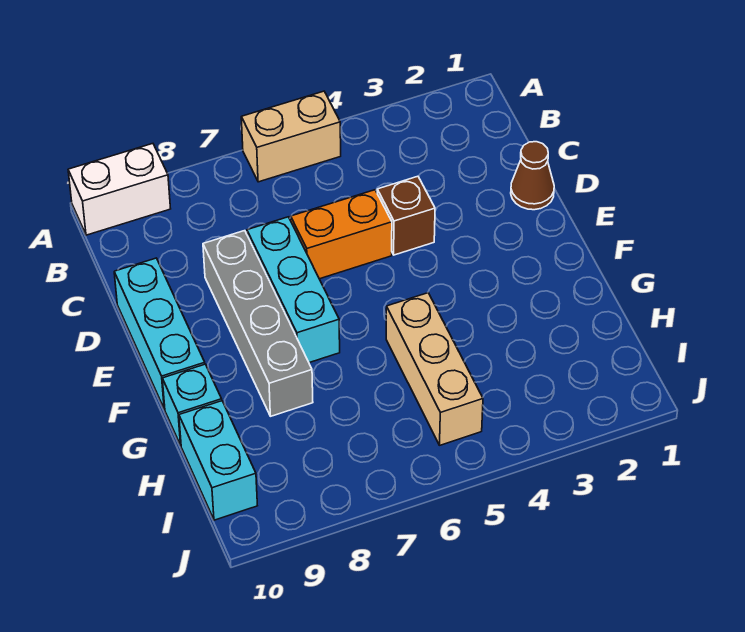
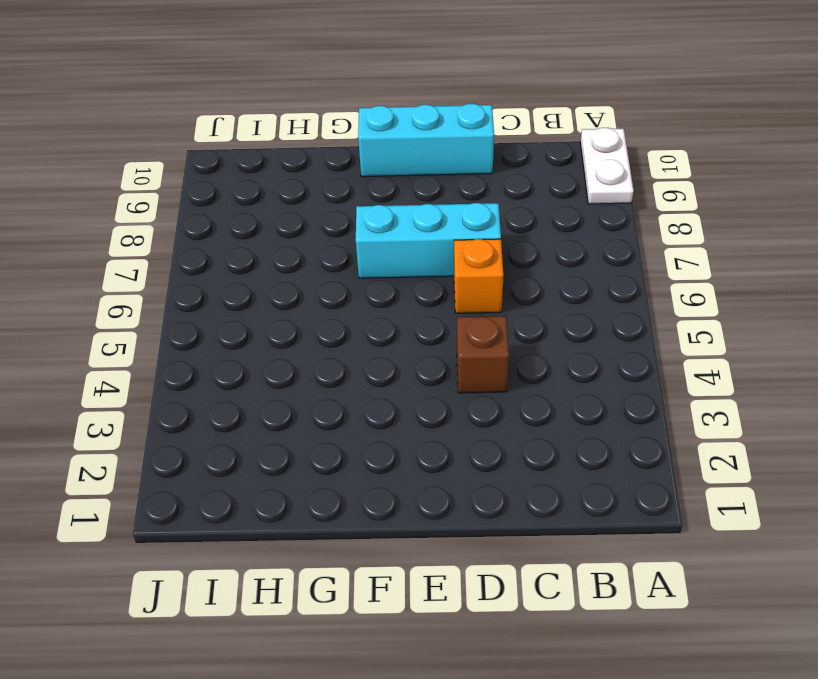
white 1x2 plate [580,128,634,204] -> white 1x2 brick [68,144,171,235]
orange 1x1 brick [454,239,504,313] -> orange 1x2 brick [291,190,392,279]
none -> tan 1x2 brick [241,91,341,182]
none -> brown 1x1 cone [511,142,554,210]

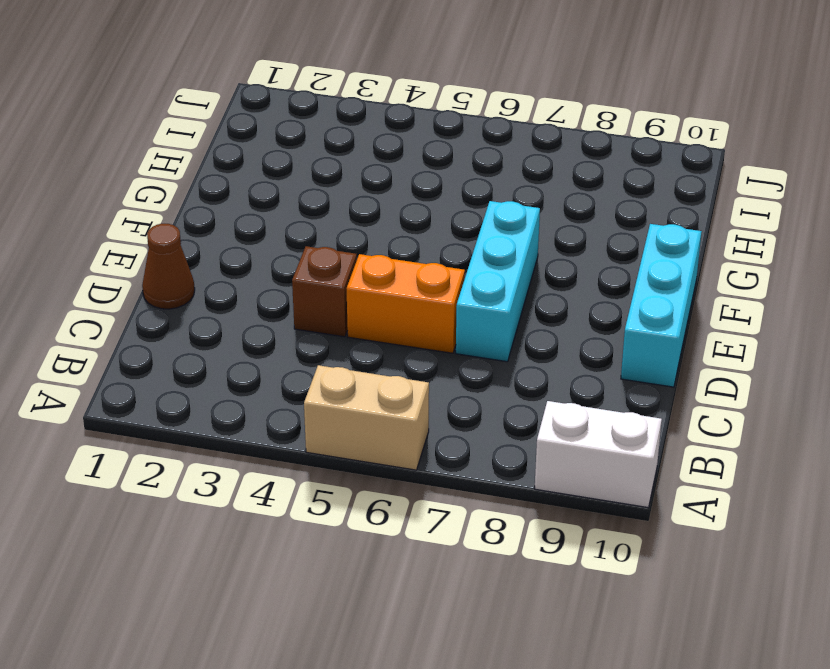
none -> grey 1x4 brick [203,231,313,416]
none -> tan 1x3 brick [386,293,483,445]

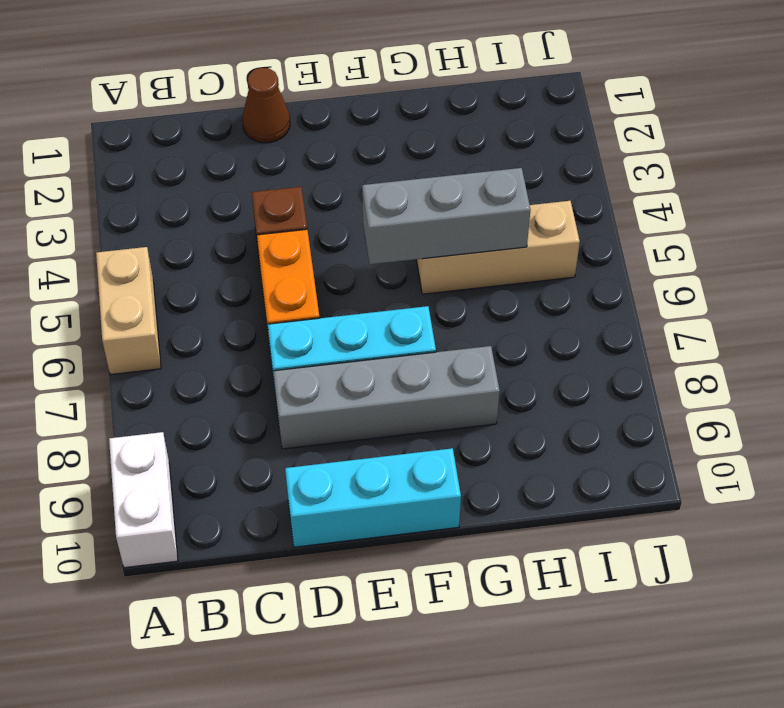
grey 1x3 brick [362,168,530,264] -> none
none -> cyan 1x1 brick [162,364,222,445]
none -> cyan 1x2 brick [179,401,257,520]

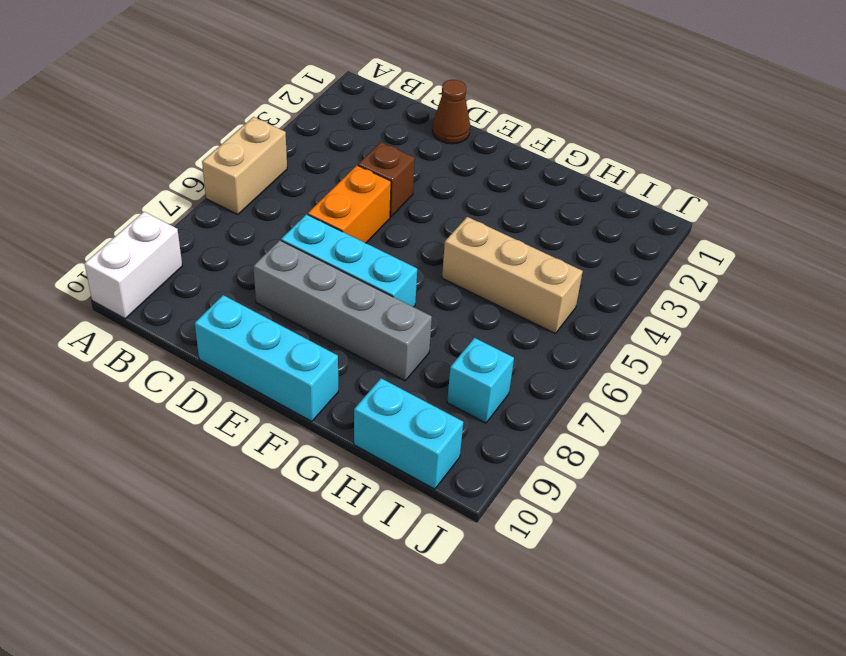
cyan 1x1 brick [447,338,514,423] -> cyan 1x1 brick moved to [162,364,222,445]

